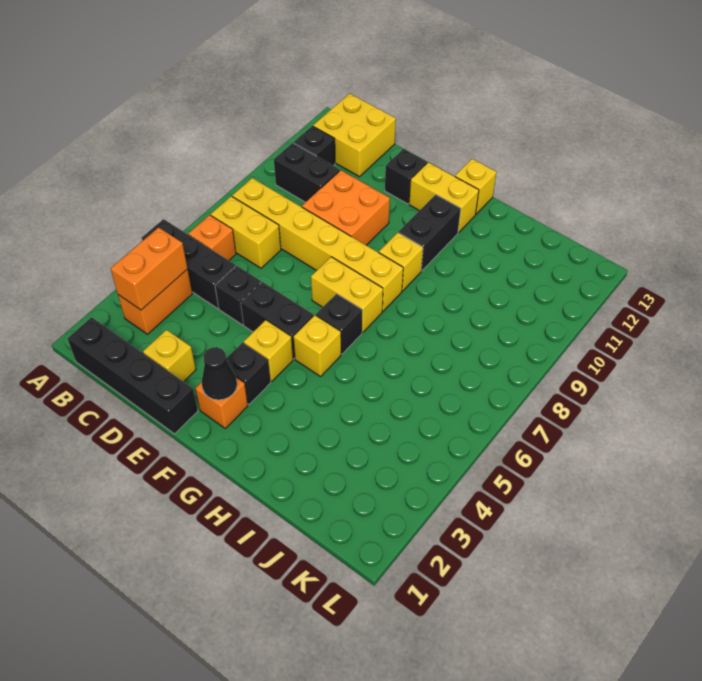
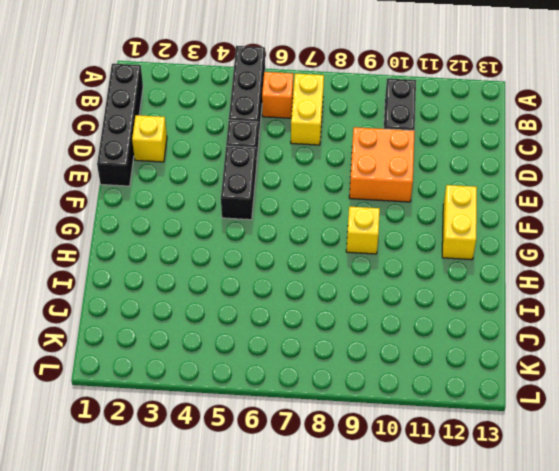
none -> orange 1x2 brick [118,269,192,334]
none -> yellow 1x6 brick [232,178,403,311]
none -> black 1x1 brick [294,126,335,166]

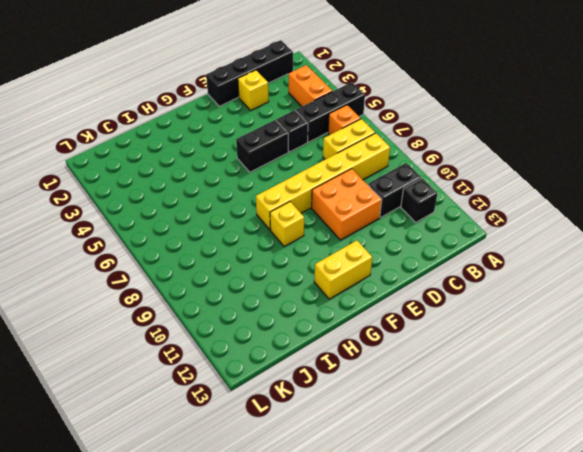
none -> yellow 2x2 brick [313,94,396,177]
none -> black 1x1 brick [385,149,427,204]
none -> orange 1x1 brick [195,378,248,428]

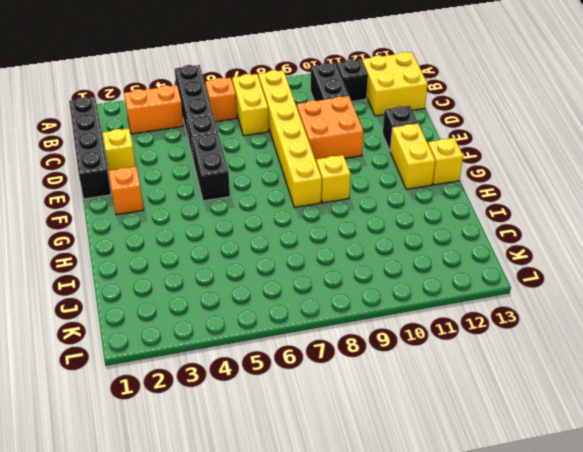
none -> black 1x1 brick [226,343,271,405]
none -> yellow 1x1 brick [244,320,293,381]
none -> yellow 1x2 brick [311,257,383,332]

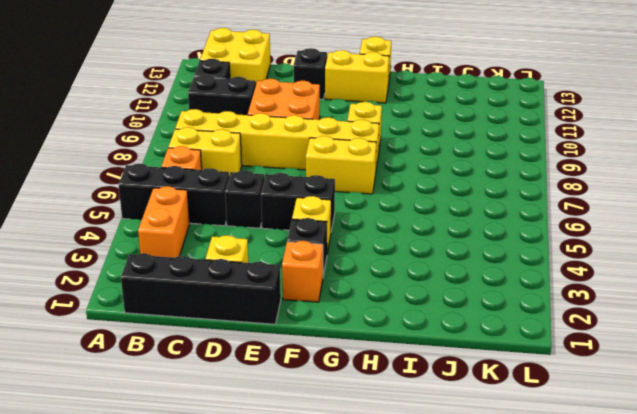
none -> yellow 1x1 brick [294,315,341,376]
none -> black 1x1 brick [316,294,362,354]
none -> black 1x2 brick [399,195,461,271]

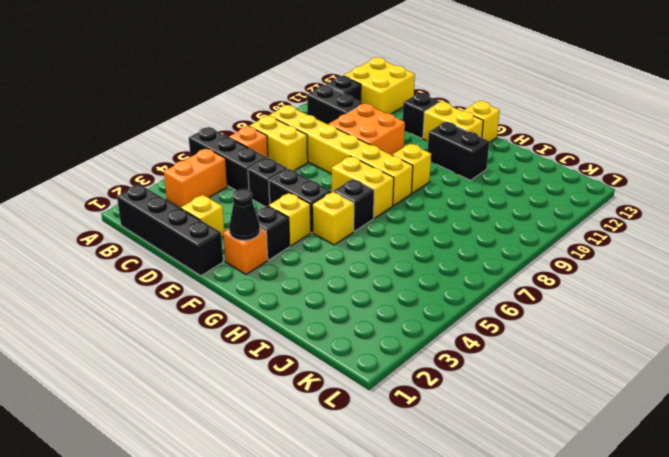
black 1x2 brick [428,122,489,180] -> black 1x2 brick turned to [399,195,461,271]
none -> orange 1x2 brick [110,227,188,310]

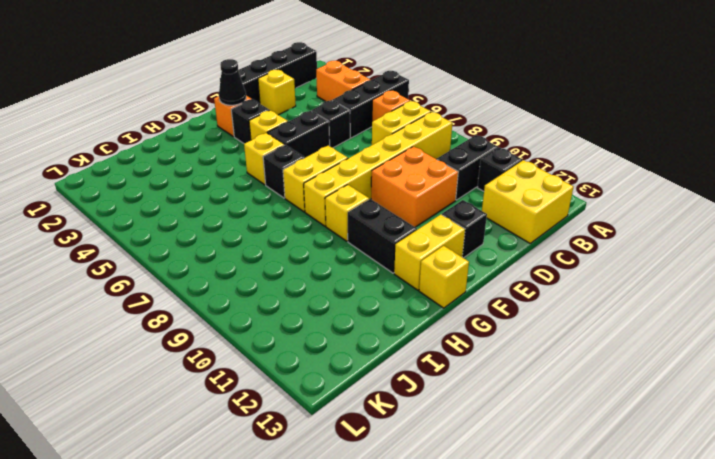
none -> orange 1x2 brick [110,227,188,310]

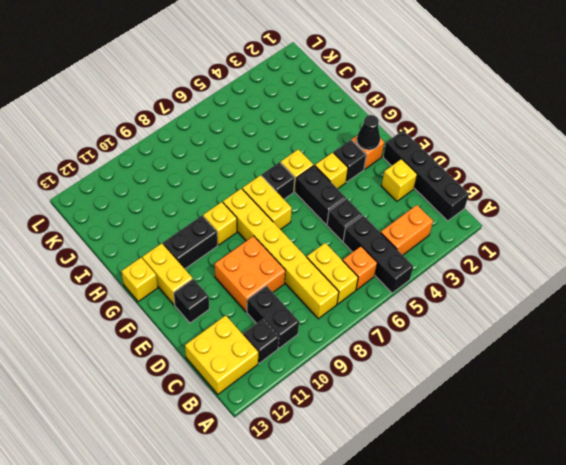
none -> orange 1x2 brick [110,227,188,310]

